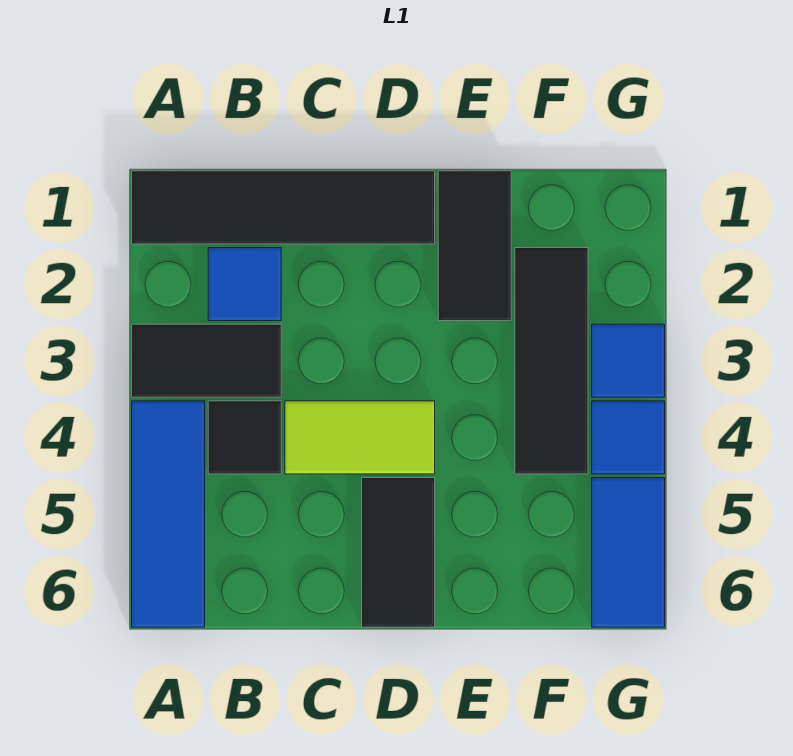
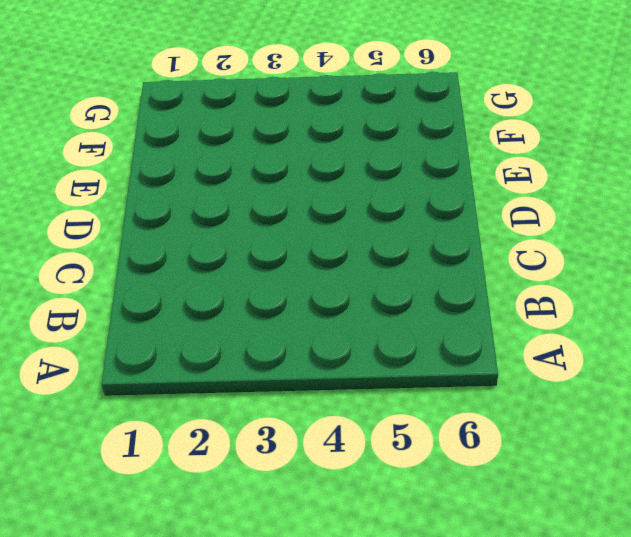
none -> black 1x4 tile [132,171,435,244]
none -> black 1x2 tile [132,324,281,397]
none -> blue 1x3 tile [132,401,205,627]

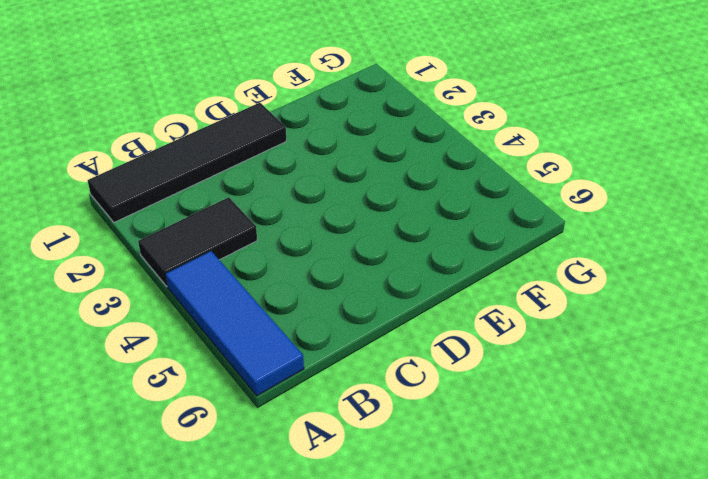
none -> blue 1x1 tile [208,248,281,321]
none -> black 1x1 tile [208,401,281,474]
none -> lime 1x2 tile [285,401,435,474]

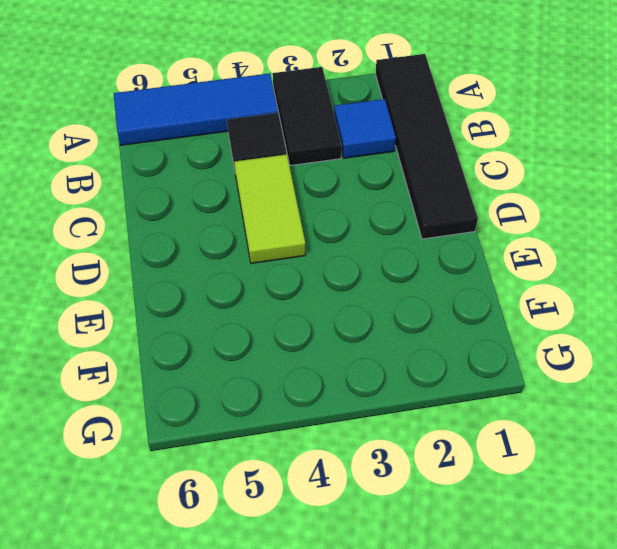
none -> black 1x2 tile [362,478,435,627]
none -> black 1x2 tile [438,171,511,321]
none -> black 1x3 tile [515,248,588,474]

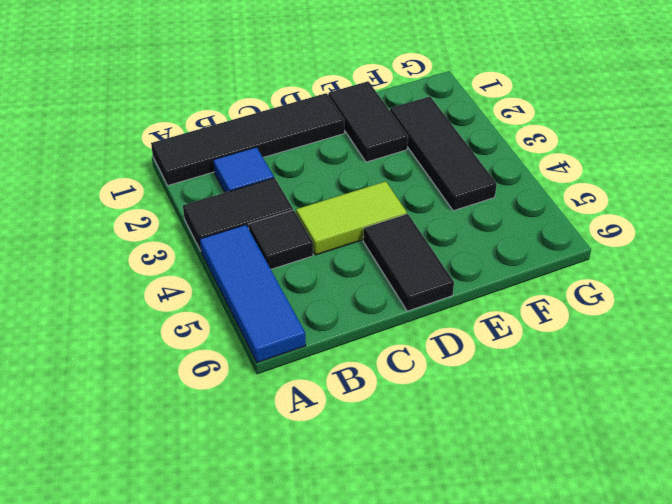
none -> blue 1x1 tile [592,324,665,397]
none -> blue 1x1 tile [592,401,665,474]
none -> blue 1x2 tile [592,478,665,627]

